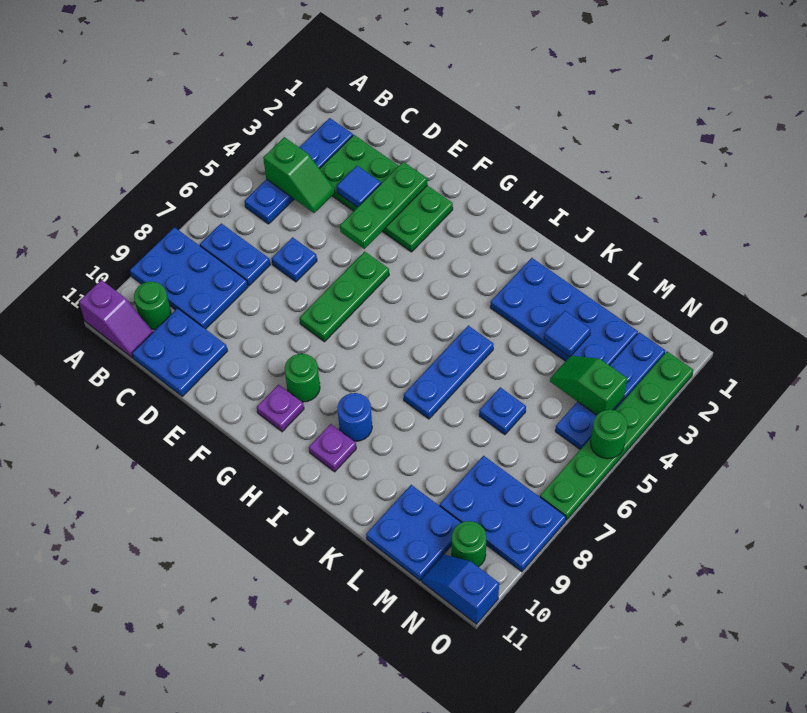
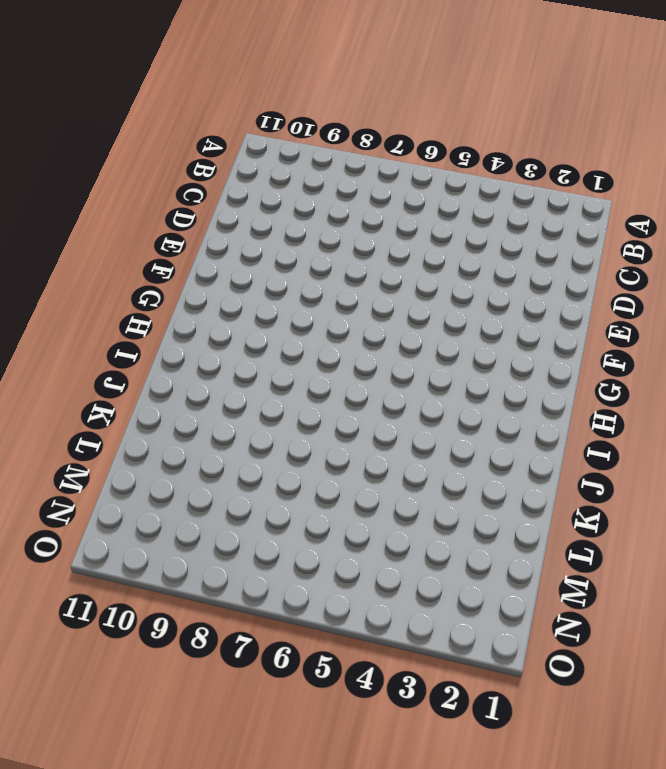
none -> blue 2x3 plate [130,227,248,329]
none -> purple 1x2 slope [79,280,153,358]
none -> blue 1x4 plate [245,118,353,224]

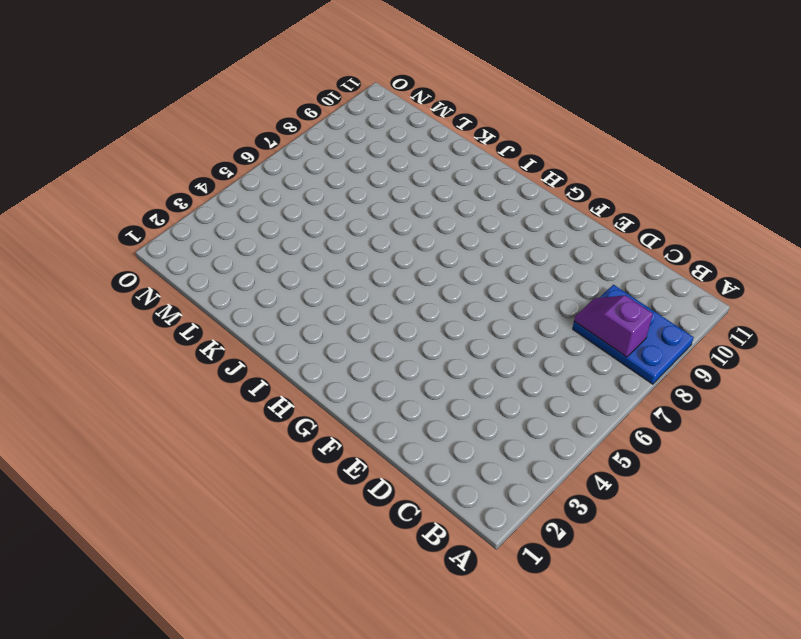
purple 1x2 slope [574,295,653,357] -> purple 1x2 slope moved to [79,280,153,358]
none -> blue 1x4 plate [245,118,353,224]
none -> blue 1x2 plate [200,224,270,286]
none -> green 1x1 round brick [134,282,171,329]

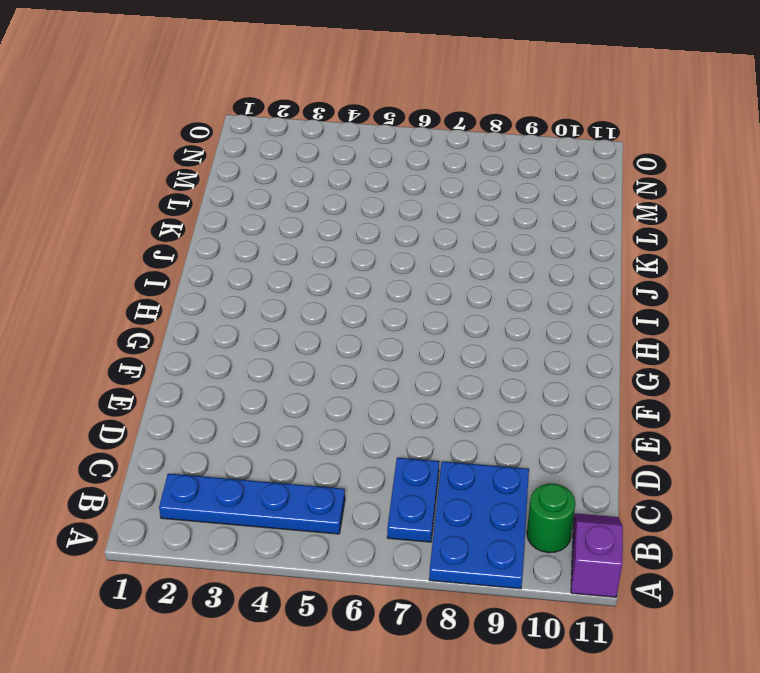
none -> green 2x4 plate [320,135,453,252]
none -> blue 2x2 plate [132,308,227,396]
none -> blue 1x1 plate [272,237,317,282]

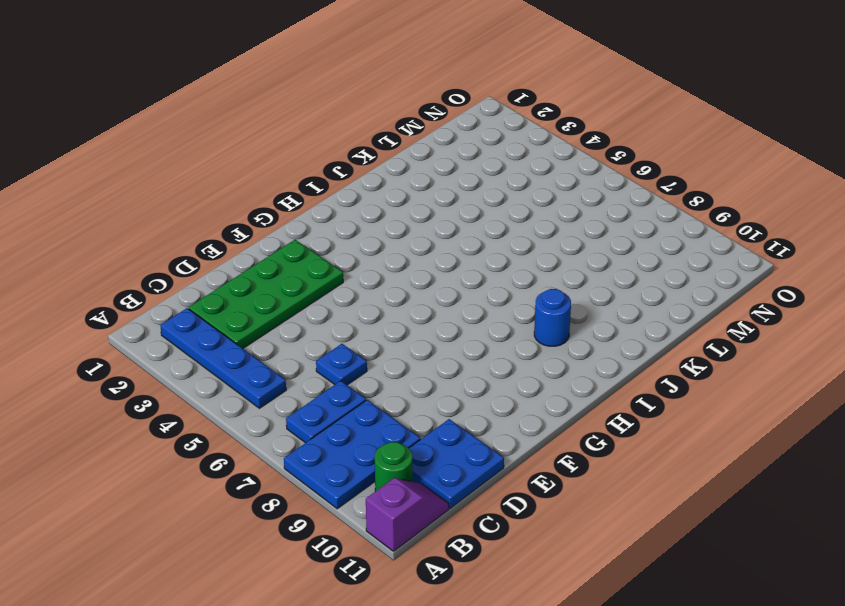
none -> green 1x3 plate [300,251,389,342]
none -> green 1x1 round brick [285,354,320,402]
none -> purple 1x1 plate [257,385,304,432]

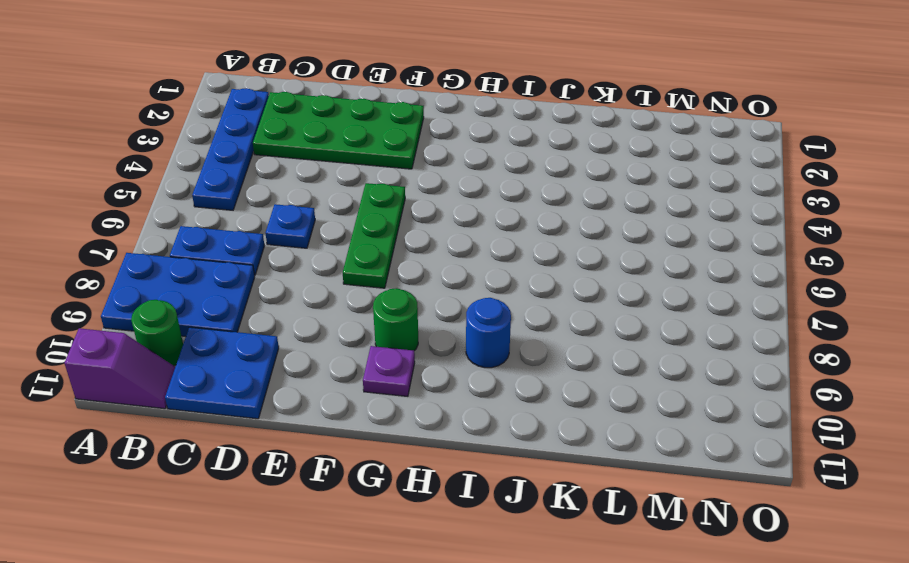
none -> purple 1x1 plate [309,424,356,472]
none -> blue 2x4 plate [490,258,638,365]
none -> blue 1x3 plate [404,326,494,419]

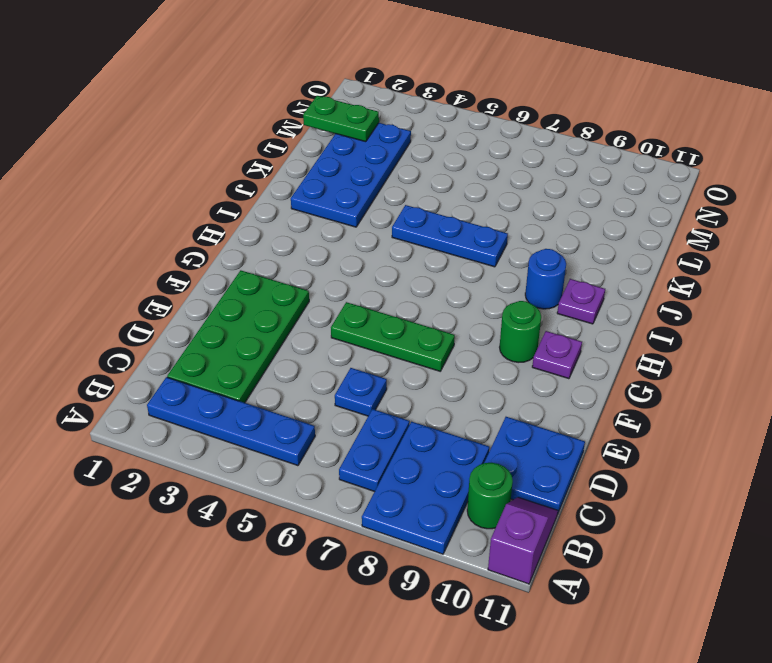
green 1x2 plate [303,96,379,142] -> none
none -> blue 1x1 plate [479,387,526,435]
none -> blue 2x2 plate [366,485,461,581]
none -> blue 2x3 plate [440,456,566,572]

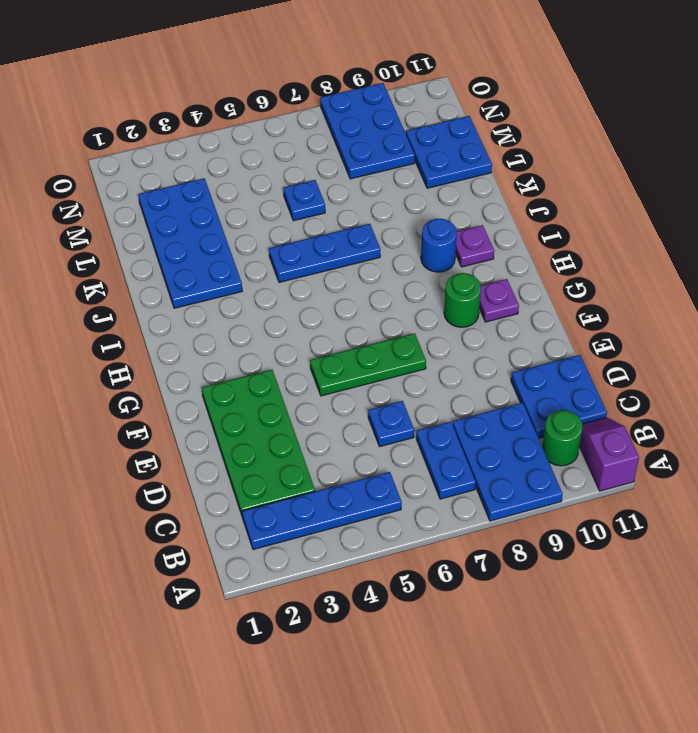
none -> blue 1x4 plate [555,332,665,449]
none -> green 1x1 round brick [452,521,486,567]
none -> blue 1x2 slope [421,554,499,624]

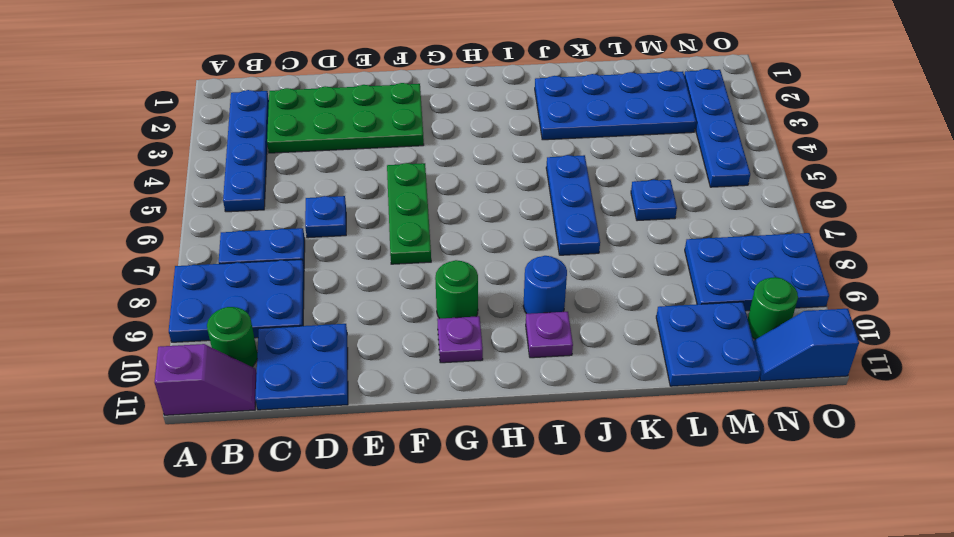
none -> green 1x6 plate [540,352,693,520]
none -> green 1x2 slope [263,137,335,213]
none -> blue 1x1 tile [337,166,381,207]

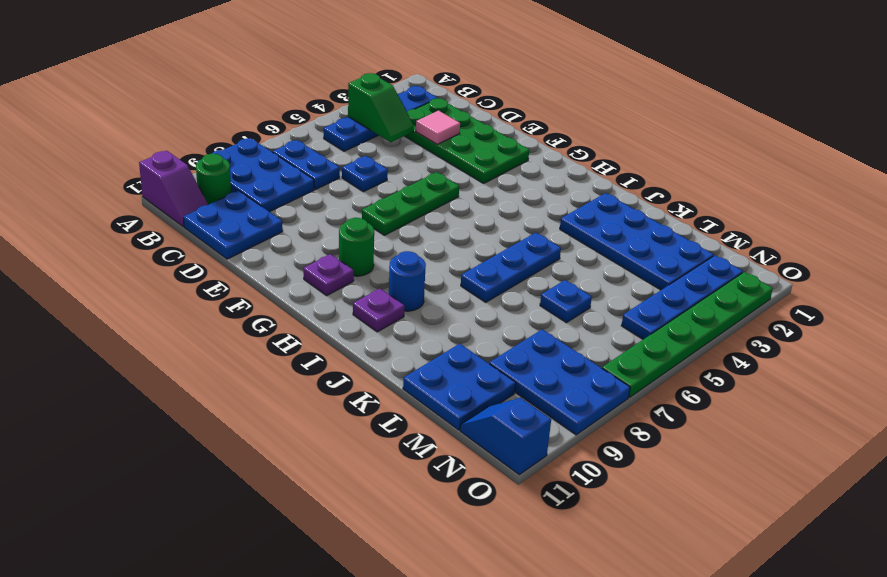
pink 1x1 tile [416,111,460,144] -> blue 1x1 tile [337,166,381,207]
none -> green 1x1 round brick [452,521,486,567]
none -> green 1x3 plate [340,162,427,249]
none -> blue 1x1 tile [544,311,591,357]

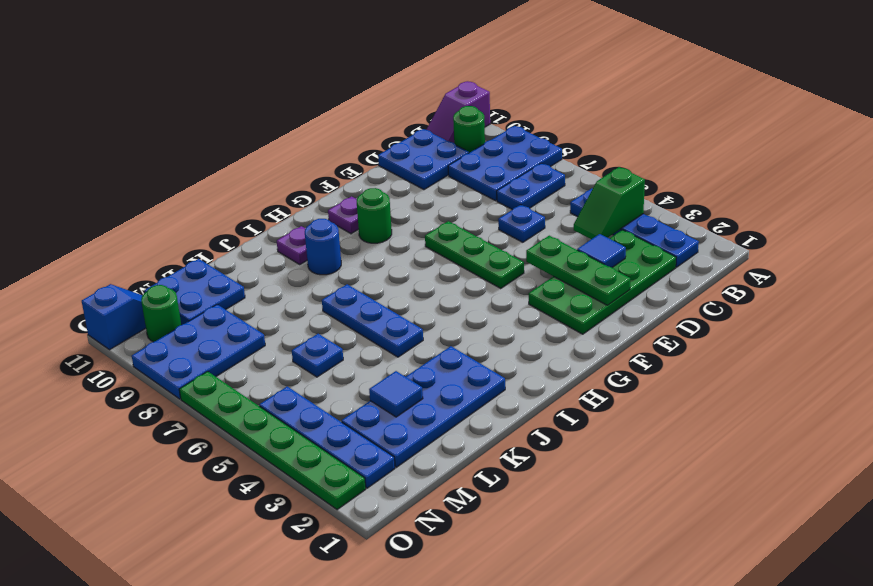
none -> green 1x2 slope [550,356,627,415]
none -> green 1x1 round brick [591,410,628,459]

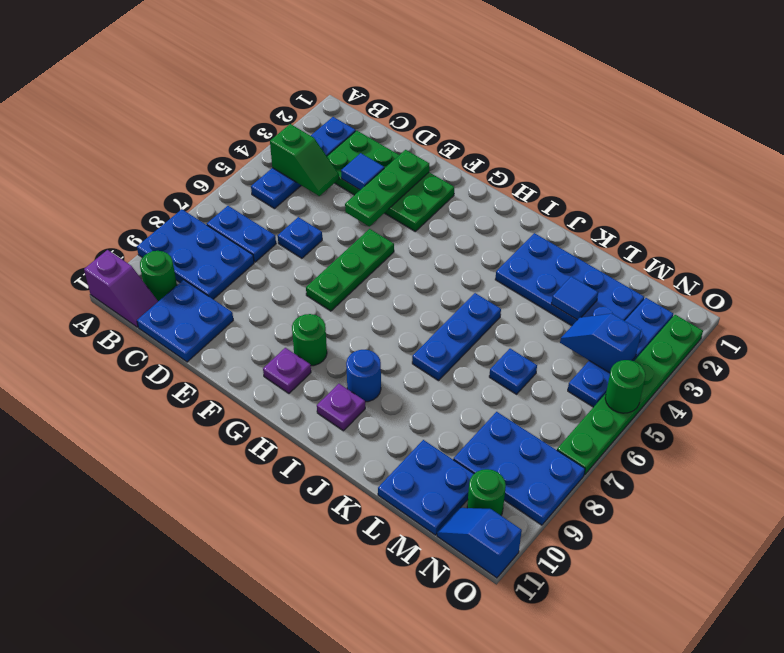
blue 1x2 slope [560,314,641,373] -> green 1x2 slope [550,356,627,415]

